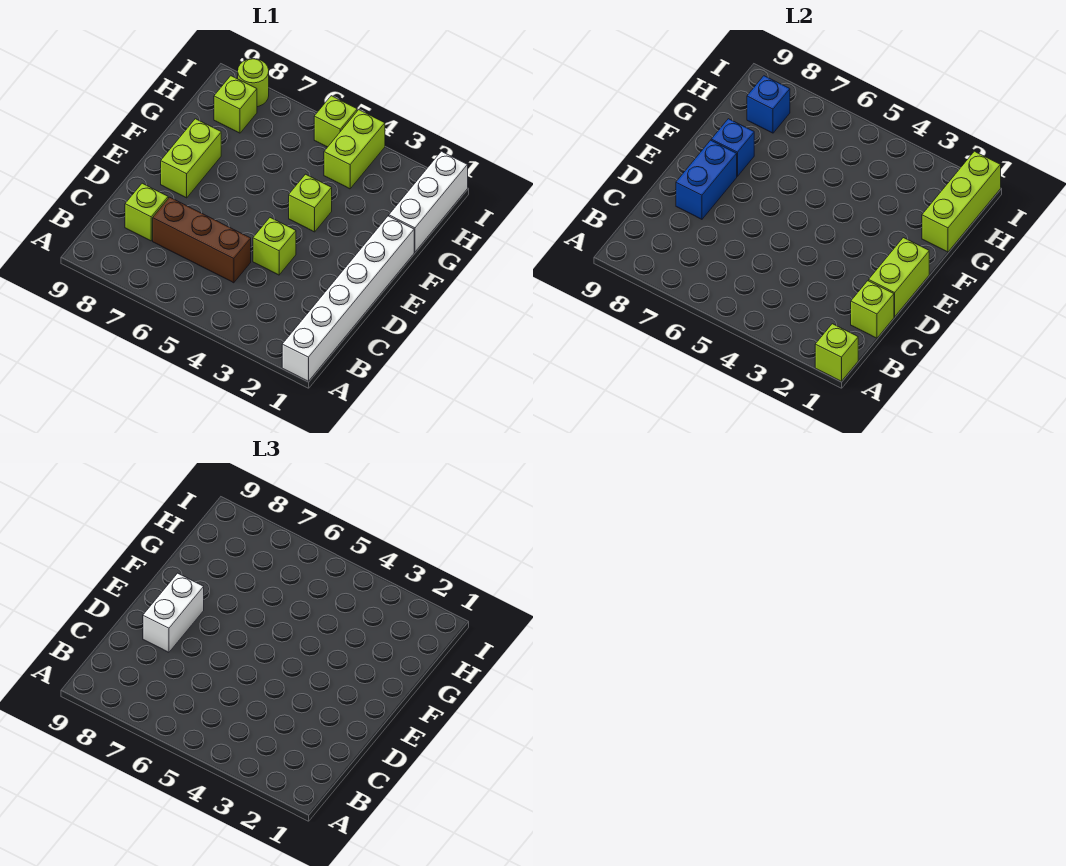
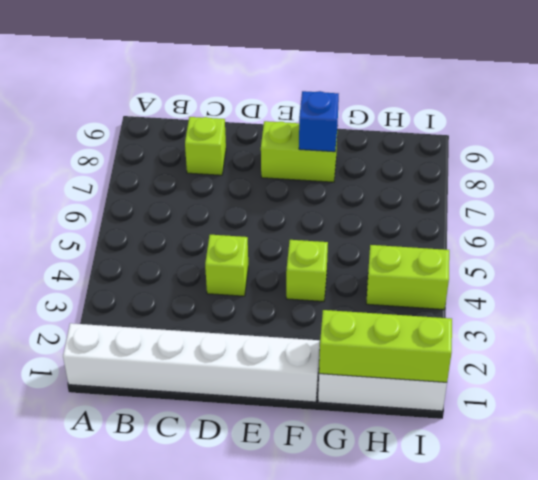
none -> brown 1x3 brick [153,197,251,283]
none -> lime 1x1 brick [214,76,257,133]
none -> lime 1x1 brick [314,96,357,147]

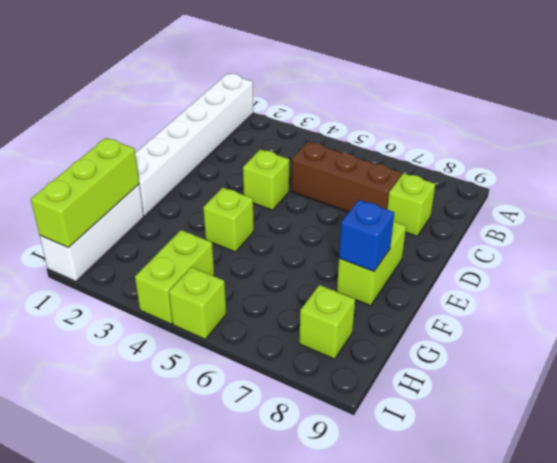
none -> lime 1x1 round brick [238,59,269,107]
none -> lime 1x1 brick [815,324,858,381]
none -> lime 1x1 brick [851,281,894,338]

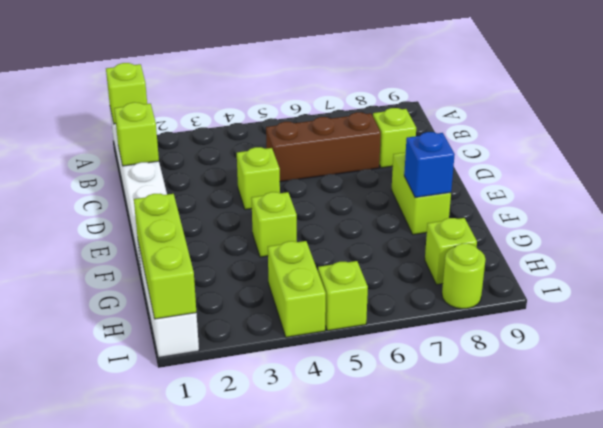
none -> lime 1x2 brick [869,238,929,317]
none -> blue 1x2 brick [676,140,737,219]
none -> blue 1x1 brick [747,76,790,133]

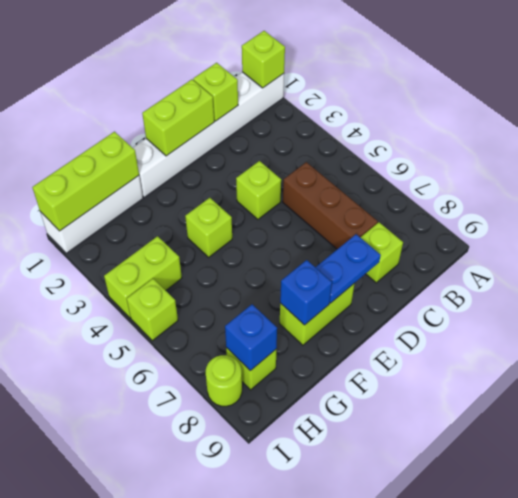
blue 1x2 plate [315,234,381,303] -> blue 1x2 brick [676,140,737,219]
none -> white 1x2 brick [143,573,204,652]

